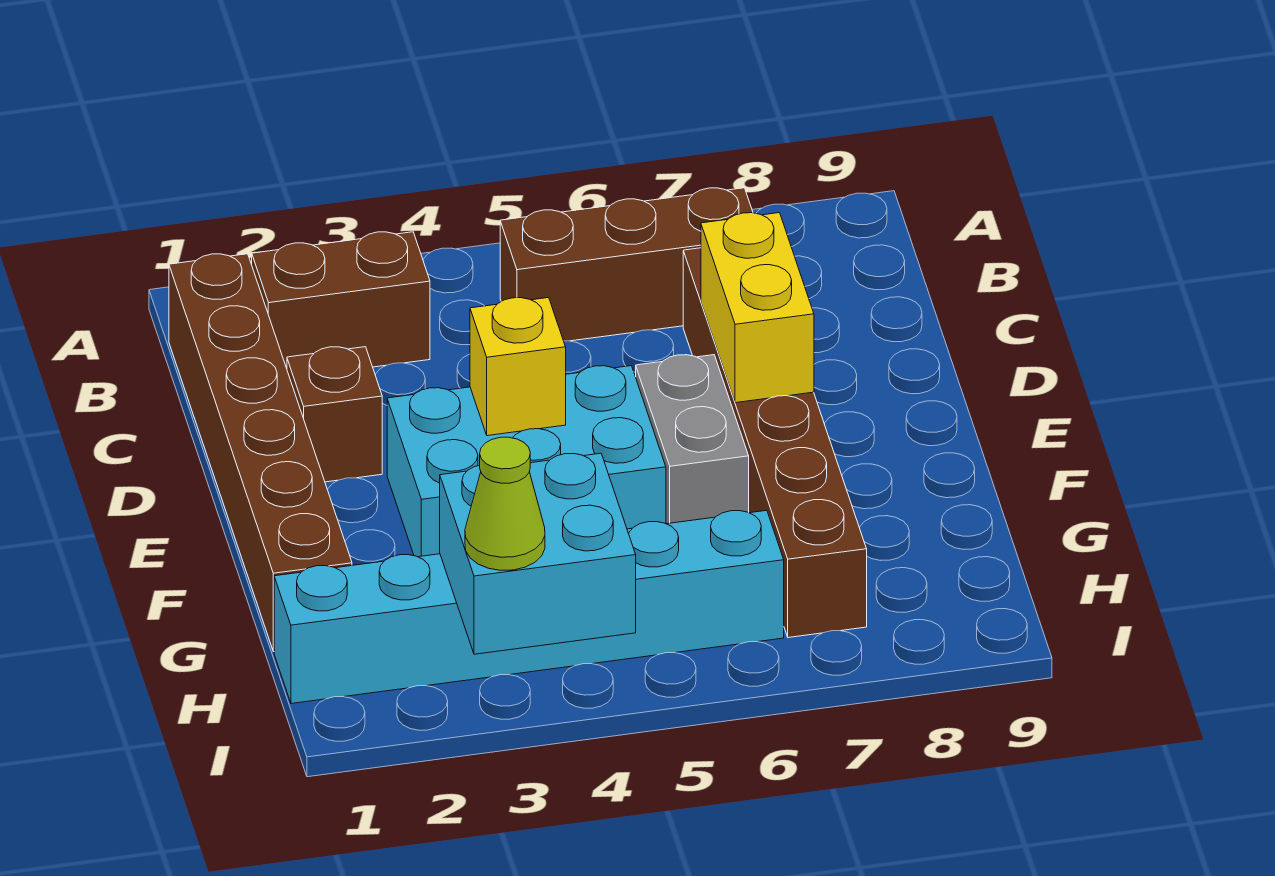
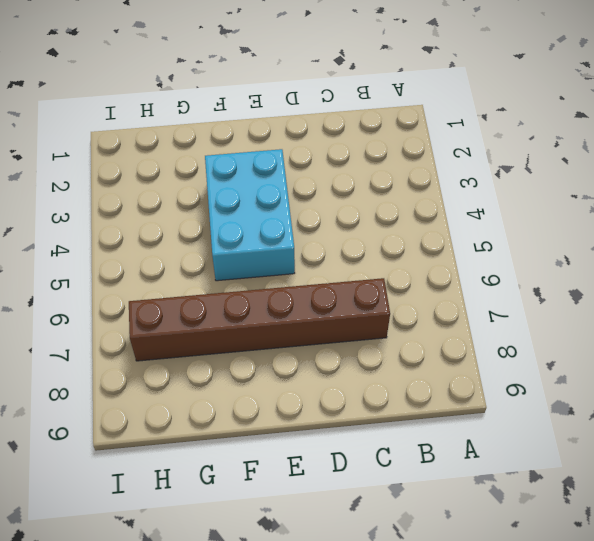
none -> brown 1x6 brick [169,254,352,652]
none -> brown 1x2 brick [252,232,430,368]
none -> brown 1x3 brick [500,188,753,341]

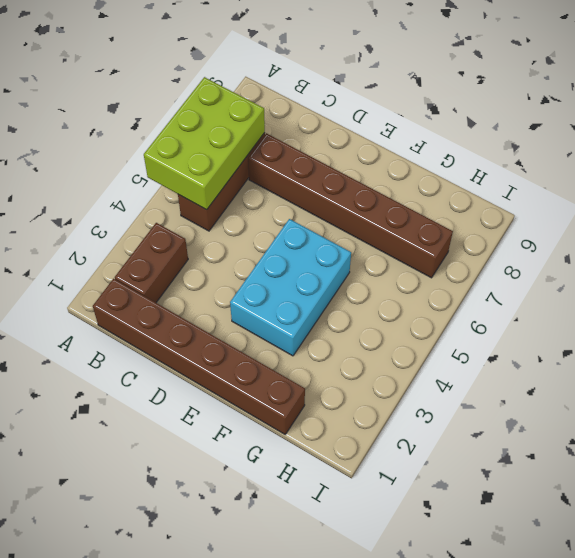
lime 2x3 brick [144,77,265,210] -> none
none -> brown 1x1 brick [287,347,382,482]
none -> grey 1x2 brick [636,355,749,524]
none -> cyan 1x6 brick [274,510,784,704]

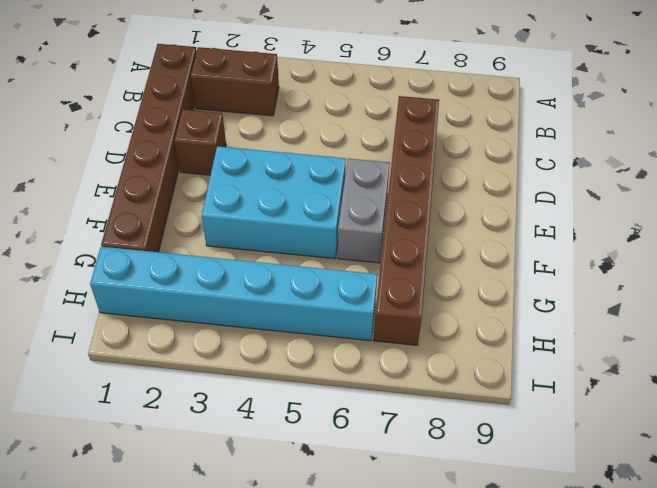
none -> brown 1x3 brick [500,188,753,341]
none -> yellow 1x2 brick [701,213,814,403]
none -> yellow 1x1 brick [470,298,566,436]

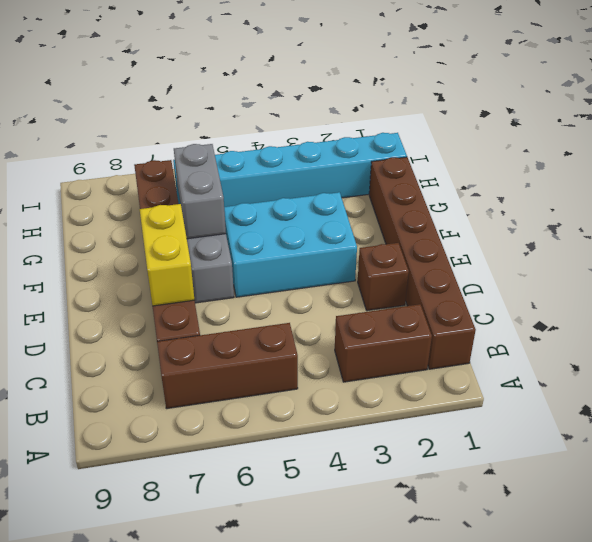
grey 1x2 brick [174,144,226,239] -> none
none -> yellow 1x1 brick [470,298,566,436]
none -> cyan 2x2 brick [440,453,636,654]
none -> lime 1x1 cone [465,437,545,570]

